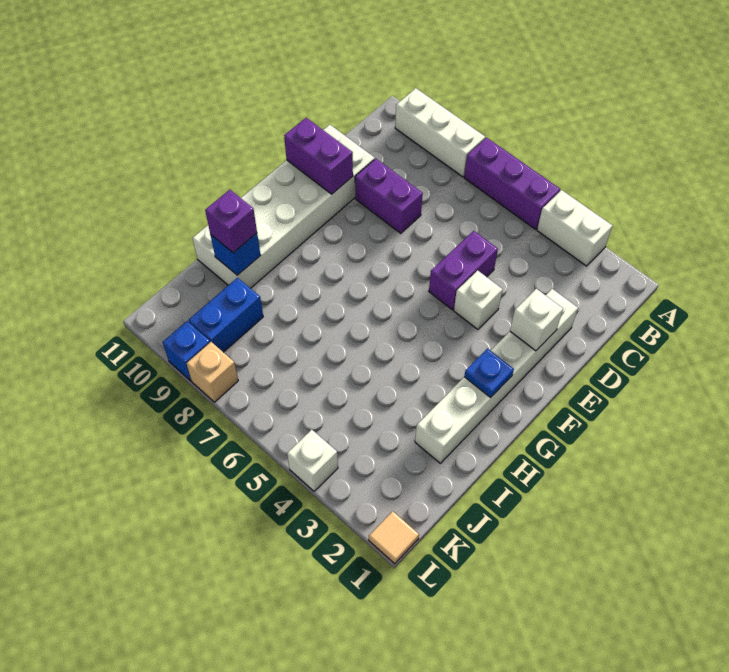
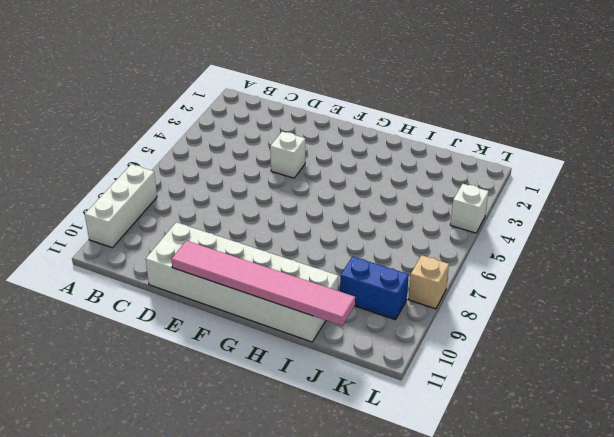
pink 1x6 tile [171,241,355,326] -> purple 1x2 brick [284,118,353,194]
none -> white 1x2 brick [537,190,613,266]
none -> purple 1x3 brick [464,138,560,229]
none -> white 1x6 brick [415,289,578,463]

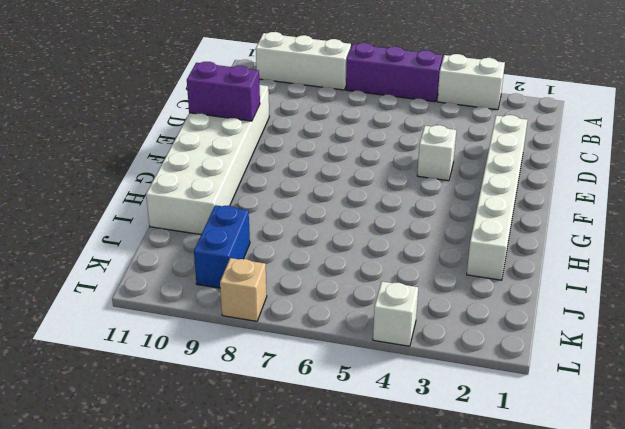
none -> purple 1x2 brick [429,231,498,310]
none -> purple 1x2 brick [355,159,423,233]
none -> tan 1x1 tile [369,511,419,564]

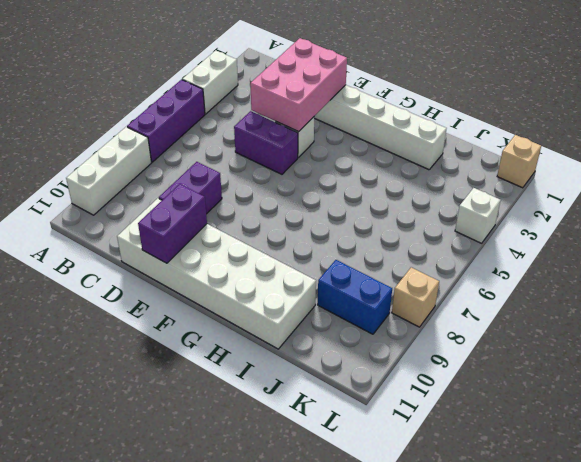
pink 2x3 brick [250,38,347,132] -> white 1x1 brick [510,289,563,351]
tan 1x1 brick [497,135,541,188] -> tan 1x1 tile [369,511,419,564]
none -> blue 1x1 brick [163,321,210,381]
none -> blue 1x1 plate [464,348,514,397]
none -> blue 1x1 brick [210,233,261,275]

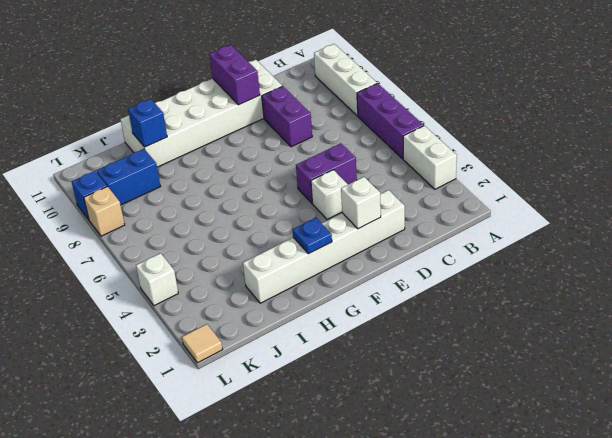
none -> purple 1x1 brick [205,190,257,253]

